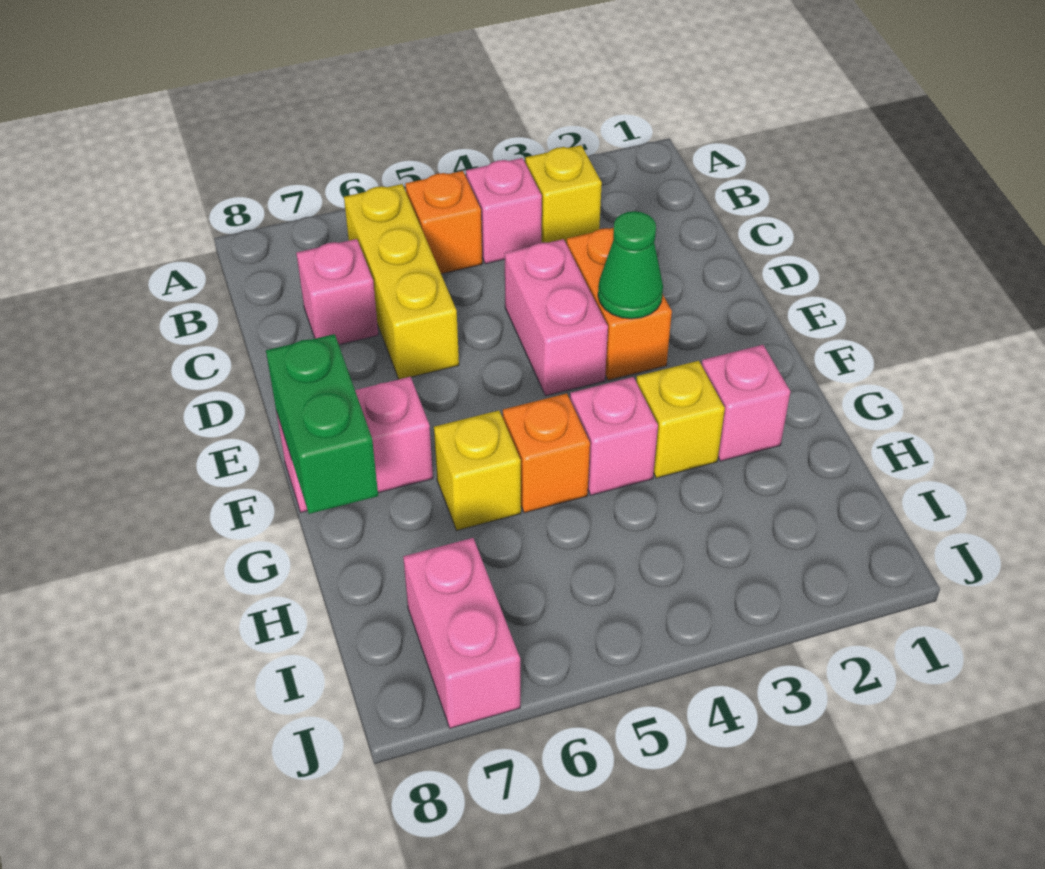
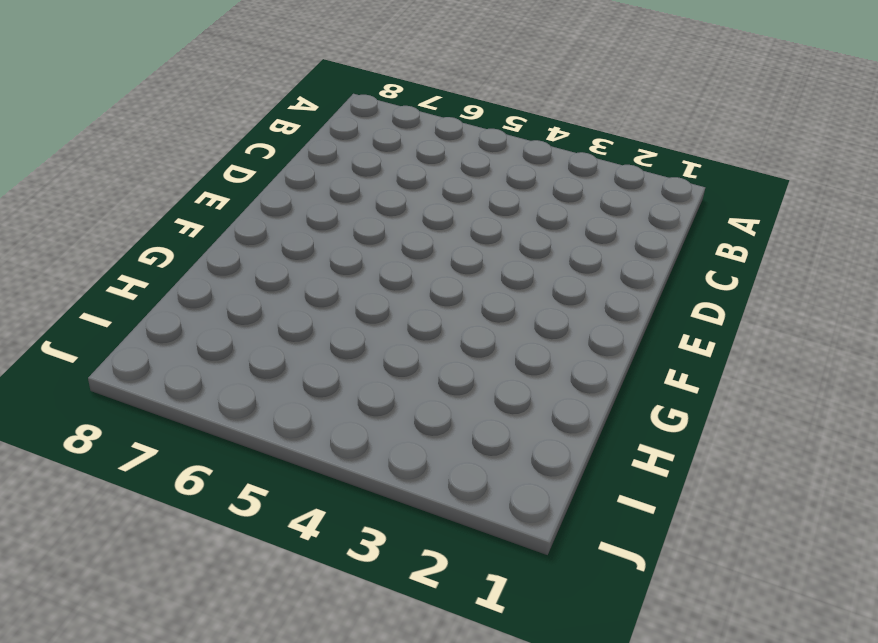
none -> yellow 1x1 brick [525,145,602,244]
none -> pink 1x1 brick [466,158,542,264]
none -> orange 1x1 brick [405,171,482,274]

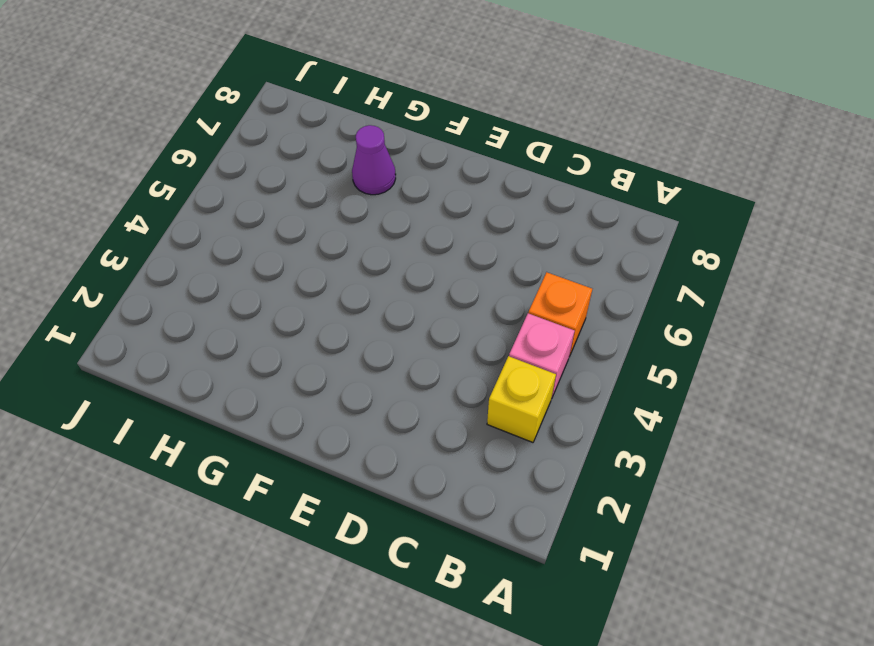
purple 1x1 cone [352,125,396,195] -> none
none -> yellow 1x3 brick [344,184,459,379]
none -> pink 1x1 brick [296,239,378,345]
none -> orange 1x2 brick [567,228,672,380]

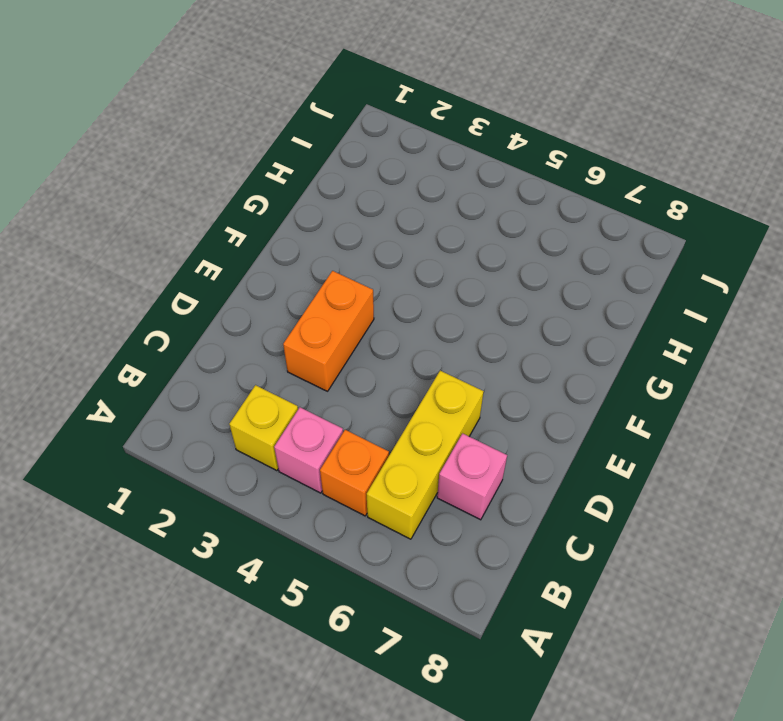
none -> pink 1x2 brick [505,239,608,396]
none -> pink 1x2 brick [276,377,433,512]
none -> pink 1x1 brick [702,345,790,461]

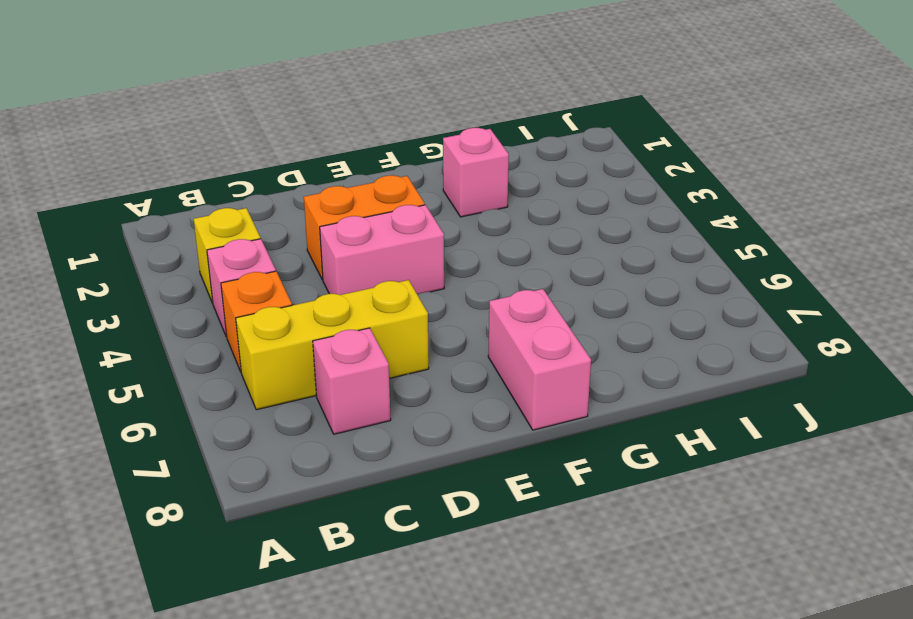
none -> yellow 1x1 brick [636,361,725,478]
none -> pink 1x1 brick [570,377,658,495]
none -> orange 1x1 brick [503,394,590,513]

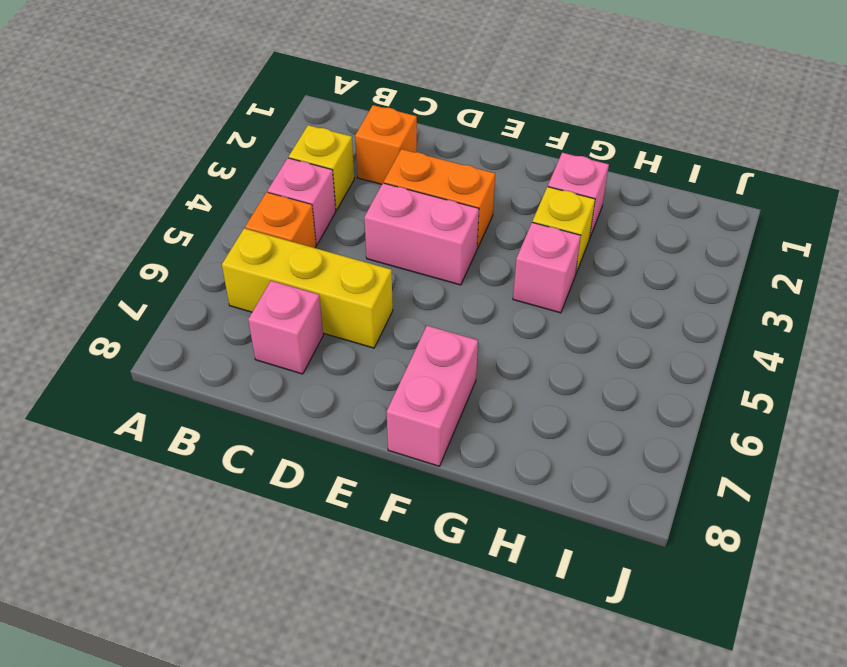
orange 1x1 brick [355,105,417,184] -> orange 1x1 brick moved to [503,394,590,513]
none -> yellow 1x1 brick [434,411,521,531]
none -> pink 1x2 brick [403,538,520,728]
none -> green 1x1 cone [598,211,663,319]

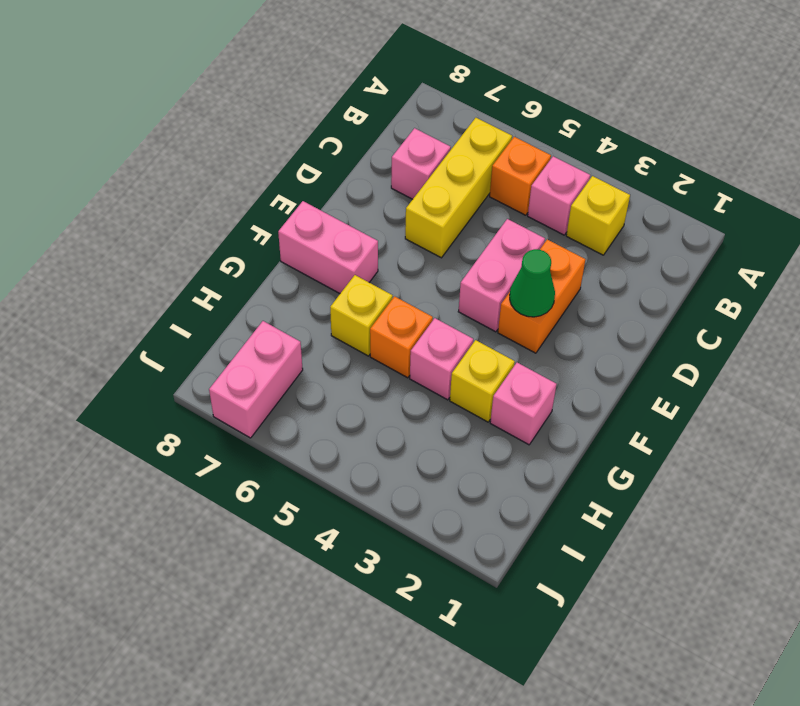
none -> green 1x2 brick [266,334,378,514]

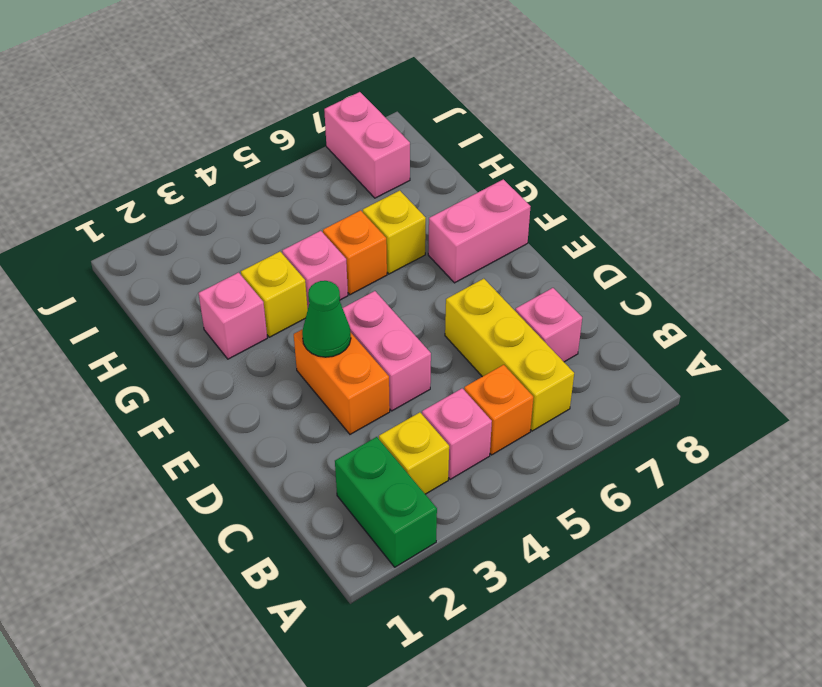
green 1x2 brick [335,437,437,567] -> green 1x2 brick moved to [266,334,378,514]

